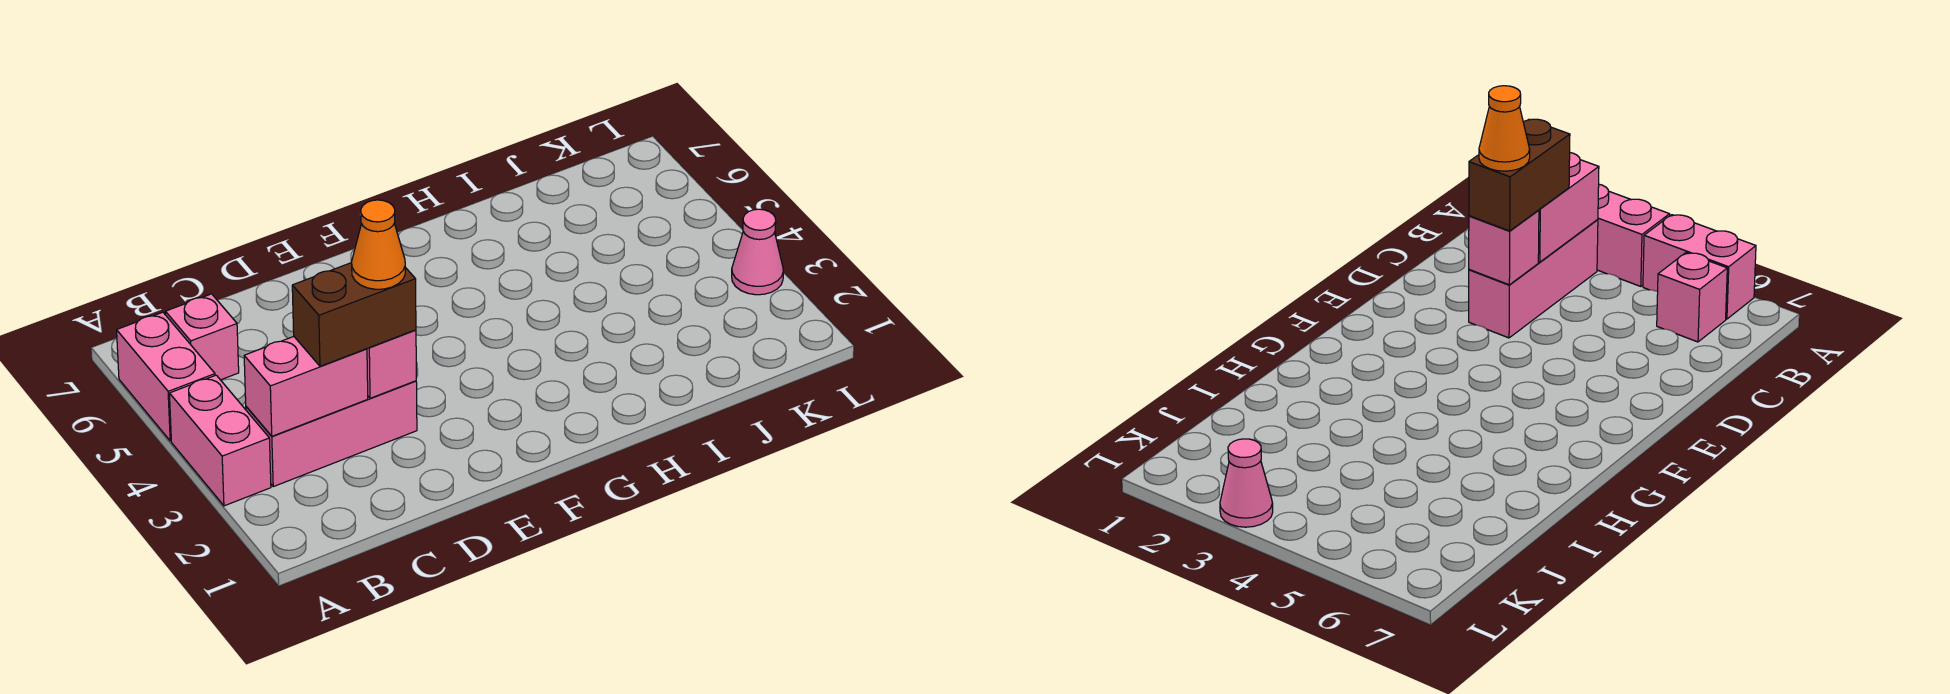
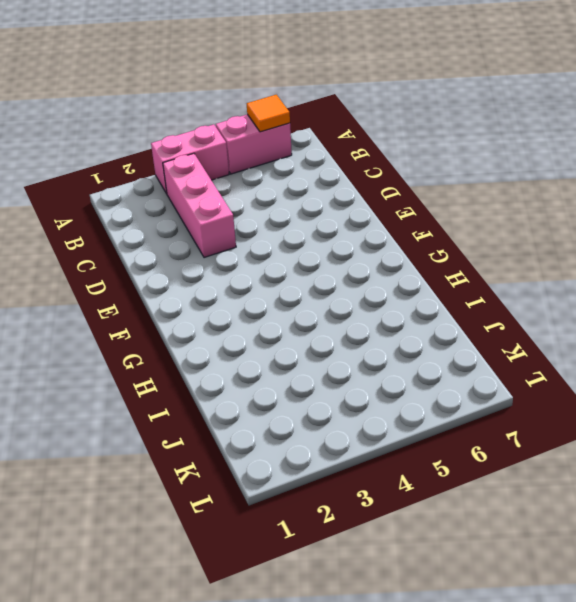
orange 1x1 tile [247,95,290,132] -> none
none -> pink 1x1 brick [165,294,239,380]
none -> pink 1x1 cone [732,209,783,295]

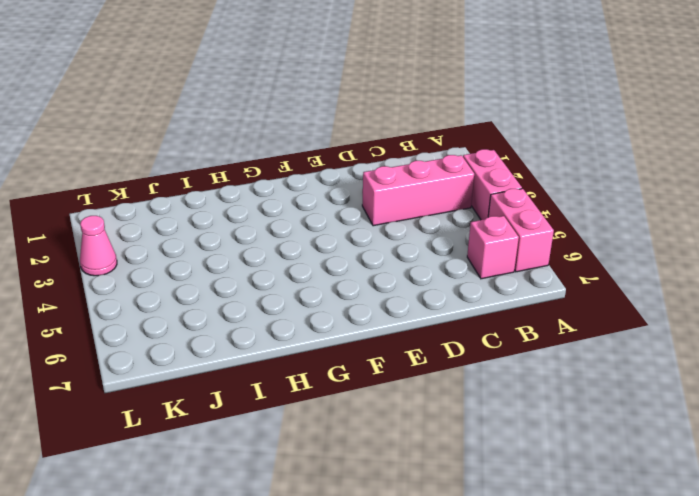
none -> pink 1x2 brick [244,337,368,436]
none -> pink 1x1 brick [367,330,416,398]

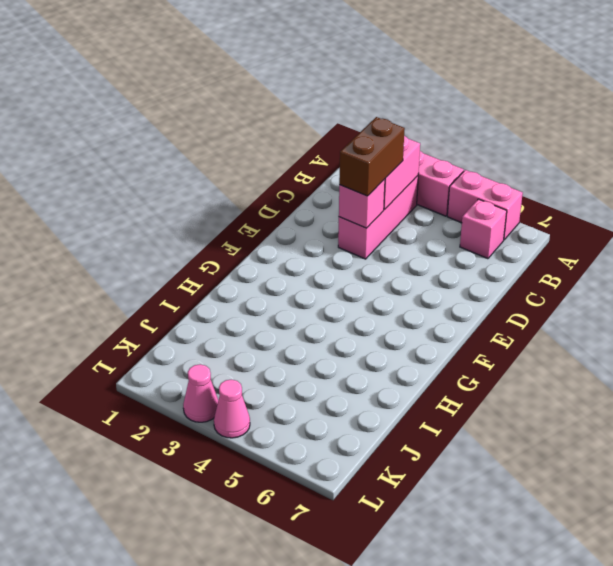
pink 1x1 cone [214,380,250,438] -> none
none -> orange 1x1 cone [352,200,405,289]

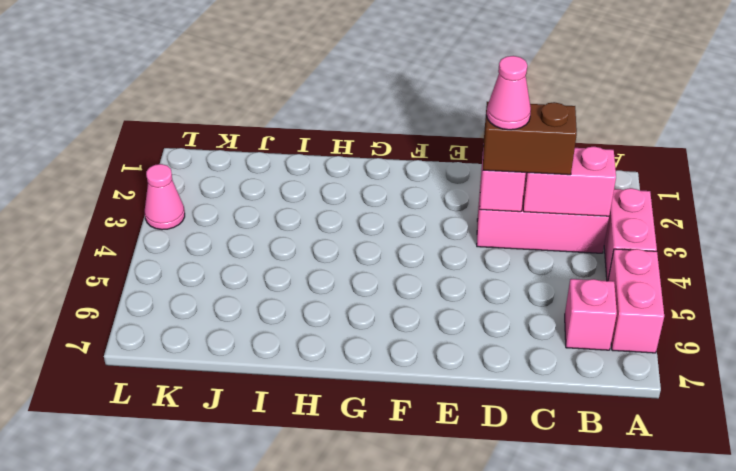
pink 1x1 cone [487,56,531,130] -> orange 1x1 cone [352,200,405,289]

